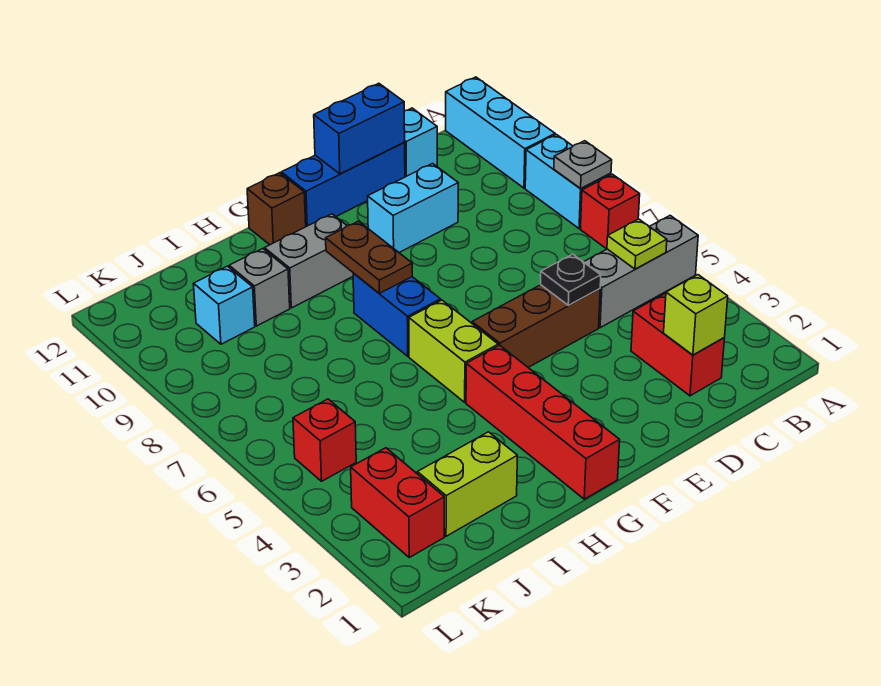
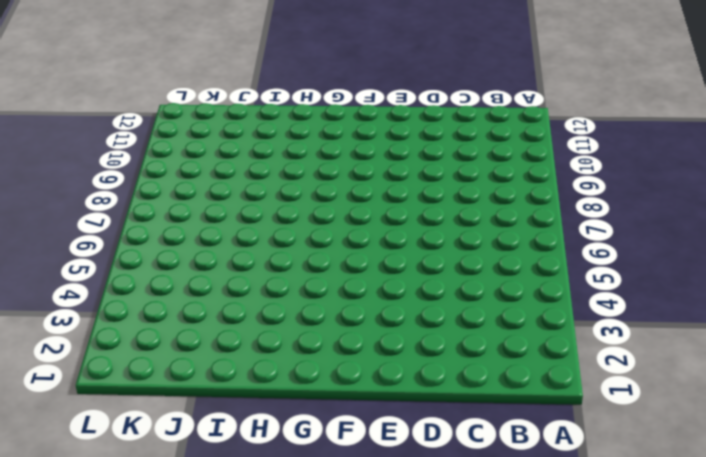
none -> grey 1x3 brick [584,216,698,328]
none -> red 1x1 brick [581,174,640,249]
none -> cyan 1x2 brick [525,135,611,229]

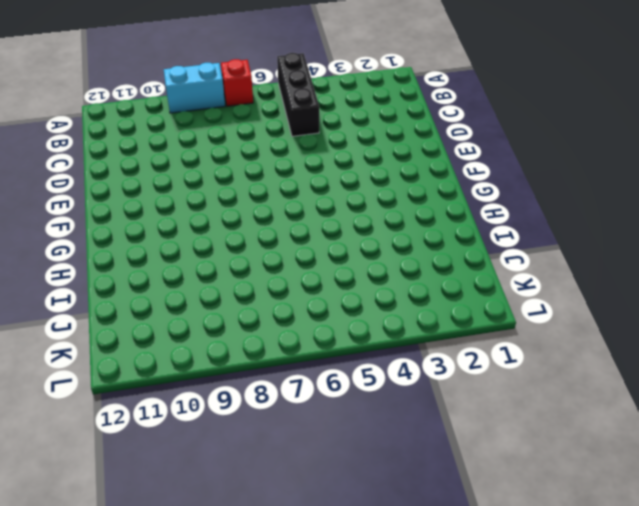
black 1x3 brick [277,53,319,136] -> grey 1x3 brick [584,216,698,328]
none -> cyan 1x3 brick [446,77,555,188]
none -> red 1x2 brick [631,294,724,396]
none -> cyan 1x1 brick [404,108,437,177]

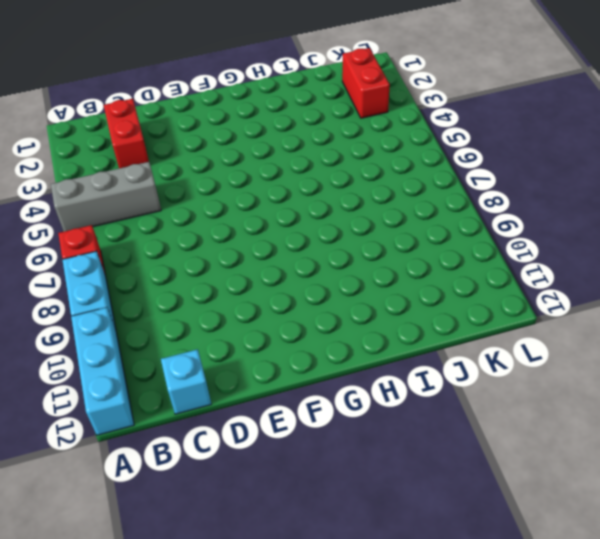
none -> brown 1x3 brick [472,285,600,367]
none -> cyan 1x2 brick [368,164,458,252]
none -> blue 1x3 brick [281,143,405,227]

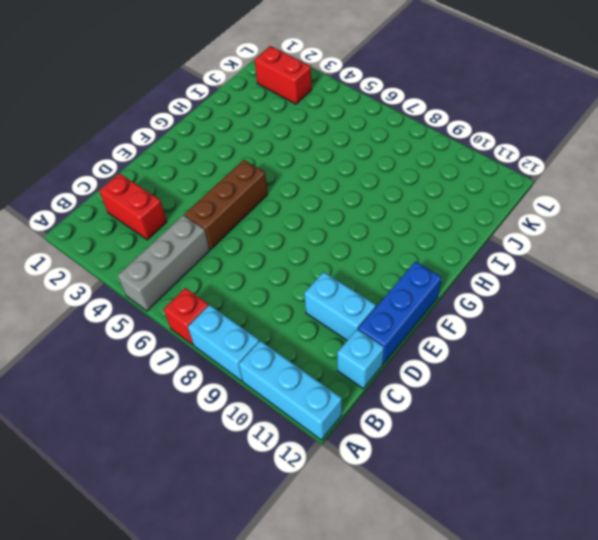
cyan 1x2 brick [304,272,376,340] -> cyan 1x2 brick turned to [368,164,458,252]
none -> red 1x4 brick [466,345,620,499]
none -> lime 1x2 brick [409,300,498,402]
none -> blue 1x2 brick [353,273,441,356]

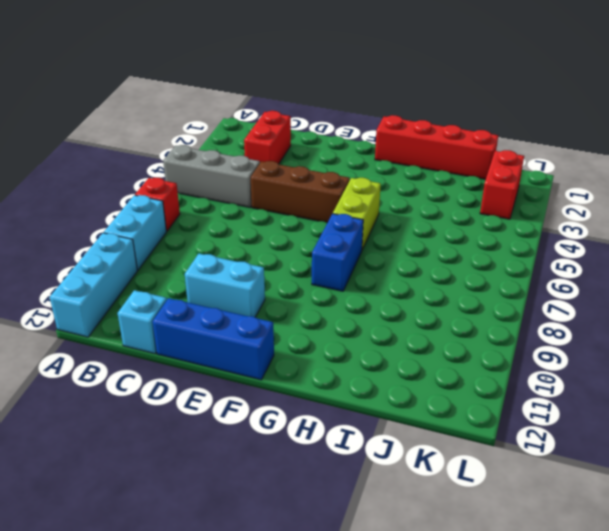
red 1x4 brick [375,115,498,179] -> red 1x4 brick turned to [466,345,620,499]
none -> grey 1x2 brick [265,214,353,308]
none -> brown 1x1 brick [247,173,306,245]
none -> lime 1x2 brick [417,432,517,536]

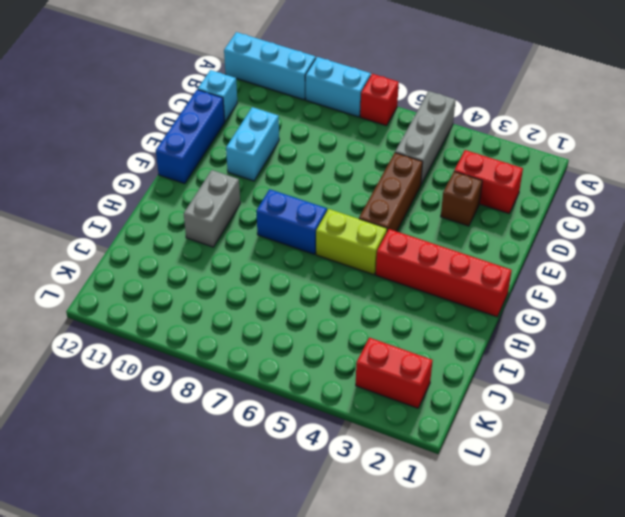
brown 1x1 brick [441,172,482,226] -> brown 1x1 brick moved to [247,173,306,245]
none -> lime 1x2 brick [417,432,517,536]
none -> grey 1x1 brick [229,249,290,326]
none -> cyan 1x1 brick [194,266,255,344]

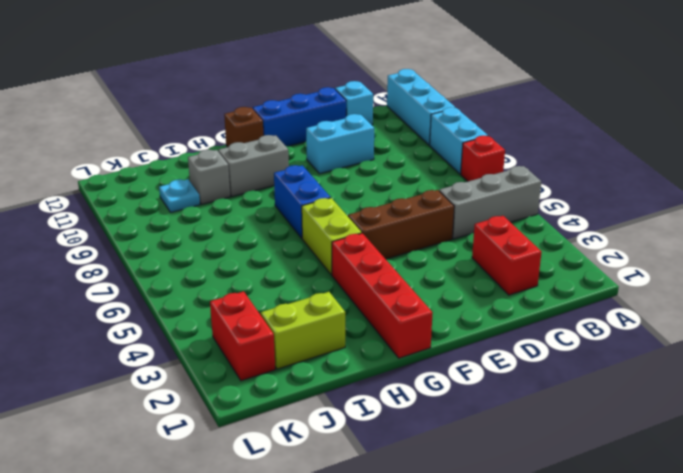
cyan 1x1 plate [159,179,200,212] -> cyan 1x1 brick [194,266,255,344]
none -> red 1x1 brick [293,399,356,481]
none -> grey 1x1 plate [554,141,612,189]
none -> lime 1x1 plate [607,219,667,269]

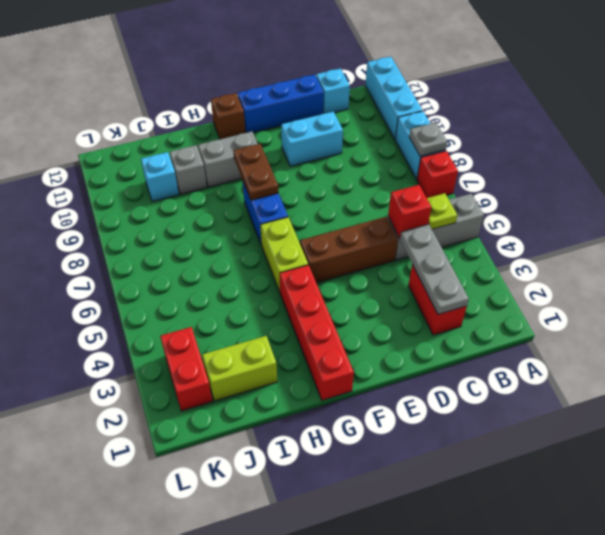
grey 1x3 plate [400,224,469,314] -> lime 1x1 brick [664,275,728,355]
red 1x1 brick [388,185,431,238] -> red 1x1 brick moved to [293,399,356,481]
none -> black 1x1 plate [541,254,601,305]
none -> blue 1x2 brick [314,83,405,174]

